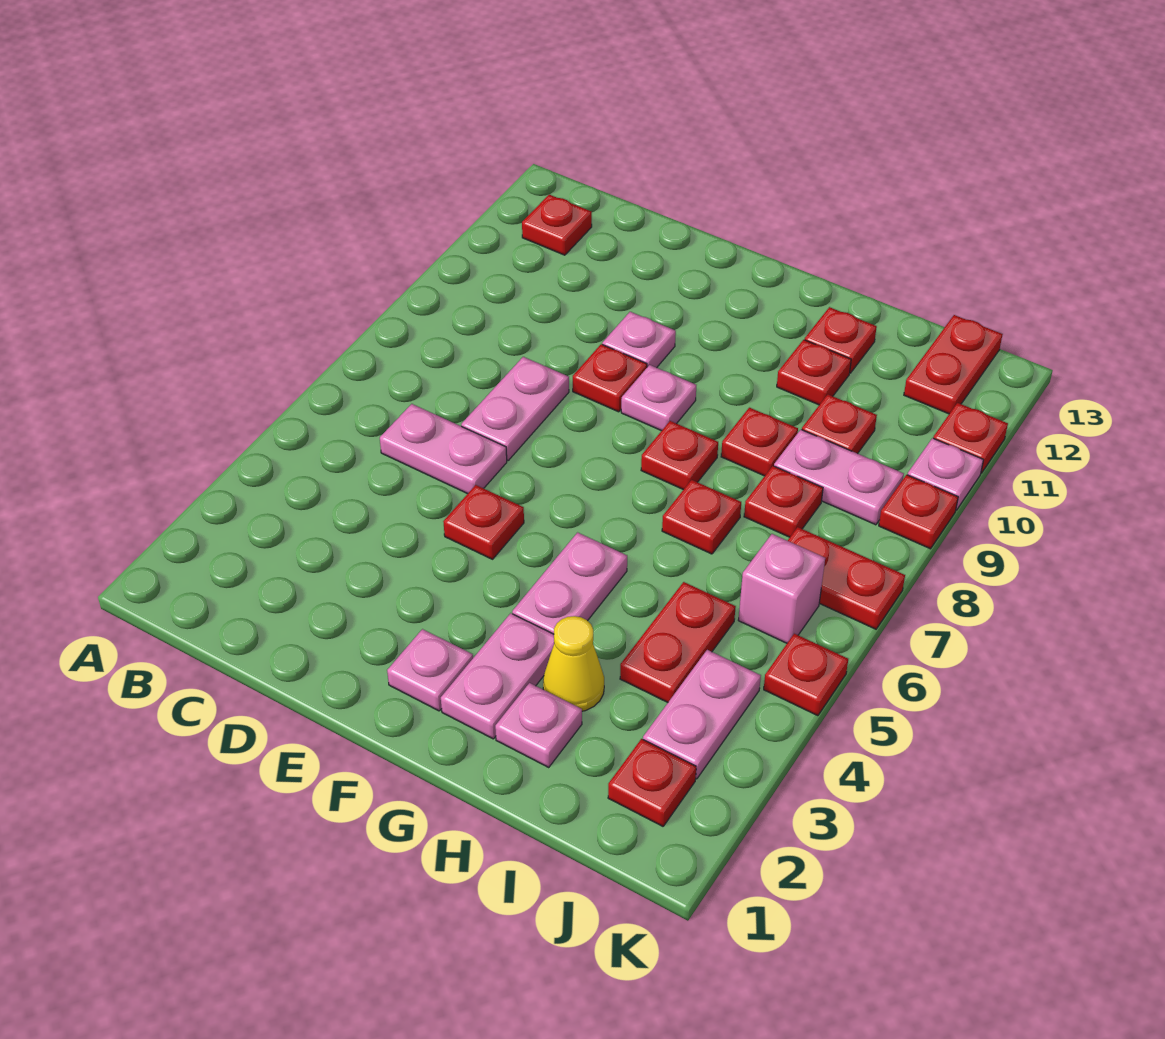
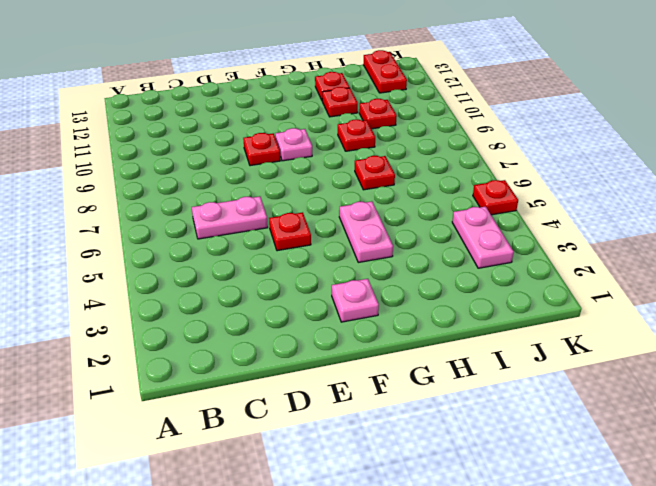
none -> red 1x1 plate [522,194,592,255]
none -> pink 1x2 plate [461,357,569,460]
none -> pink 1x1 plate [602,312,676,368]
none -> pink 1x2 plate [441,613,554,739]

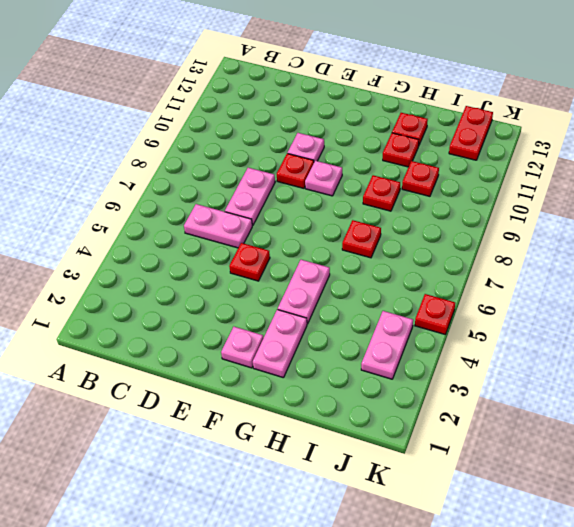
none -> red 1x1 plate [522,194,592,255]
none -> red 1x1 plate [641,421,718,490]
none -> pink 1x1 plate [495,683,582,767]
none -> yellow 1x1 cone [543,616,604,711]

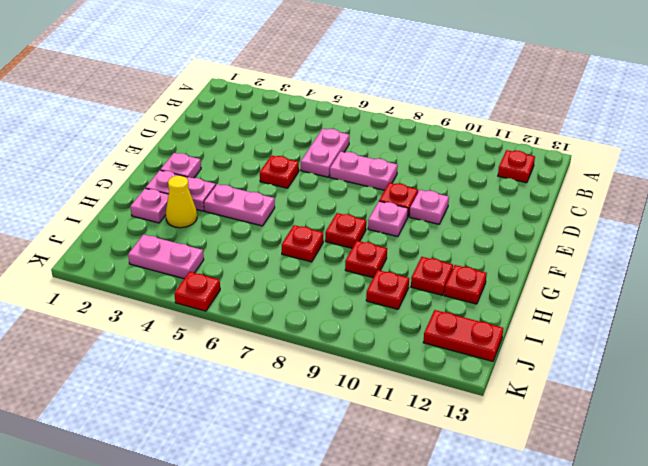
none -> red 1x2 plate [620,582,736,702]
none -> red 1x1 plate [744,466,823,537]
none -> pink 1x2 plate [774,430,904,525]
none -> red 1x1 plate [608,739,696,826]

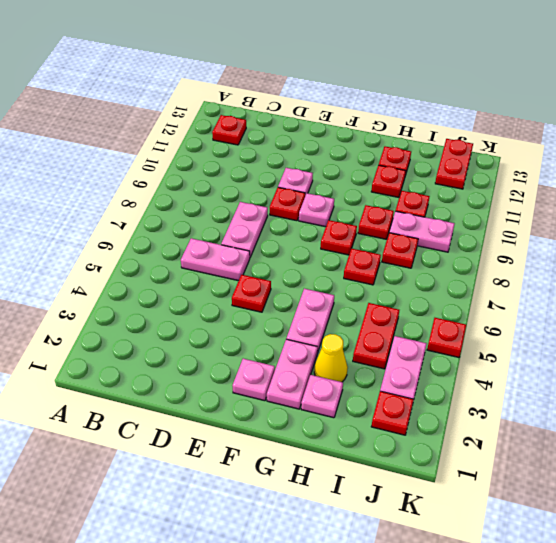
none -> pink 1x1 brick [738,534,825,643]
none -> red 1x2 plate [788,527,905,629]
none -> red 1x1 plate [879,475,958,549]
none -> pink 1x1 plate [907,438,983,510]

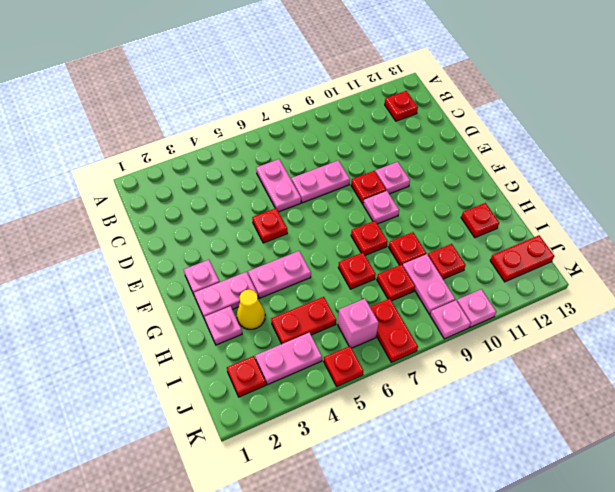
pink 1x1 plate [430,300,471,339] -> red 1x1 plate [879,475,958,549]
none -> red 1x1 plate [777,340,851,405]
none -> red 1x1 plate [933,403,1008,473]

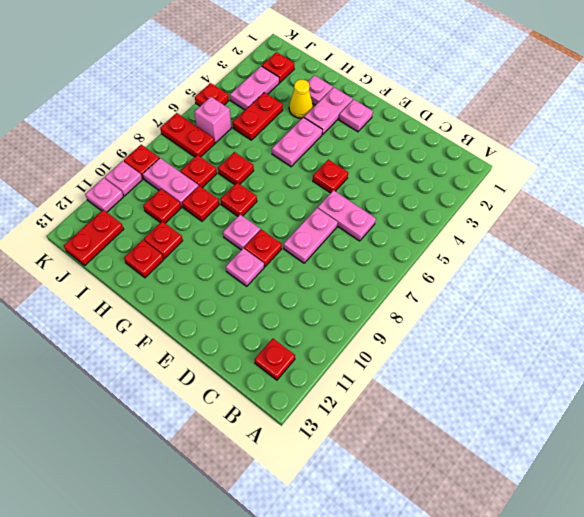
pink 1x1 plate [85,178,124,212] -> red 1x1 plate [933,403,1008,473]

